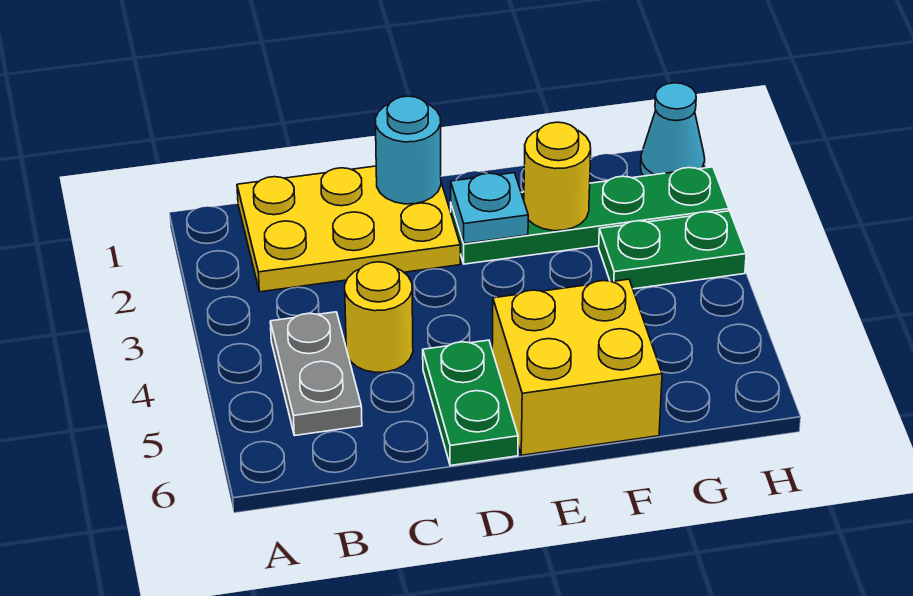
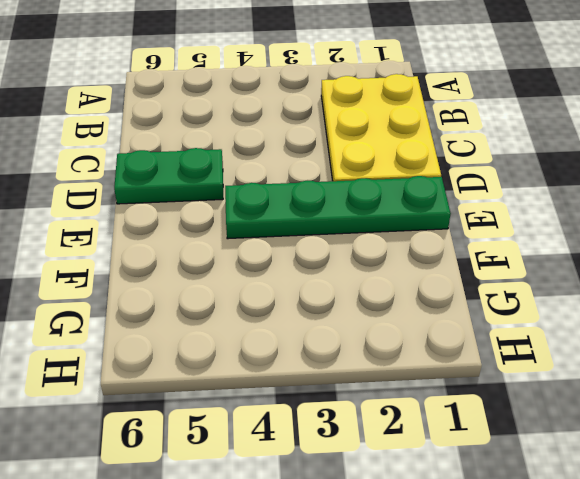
green 1x4 plate [225,176,451,239] -> green 1x4 plate turned to [451,167,729,264]
none -> grey 1x2 plate [270,312,362,435]
none -> yellow 1x1 round brick [345,262,413,372]

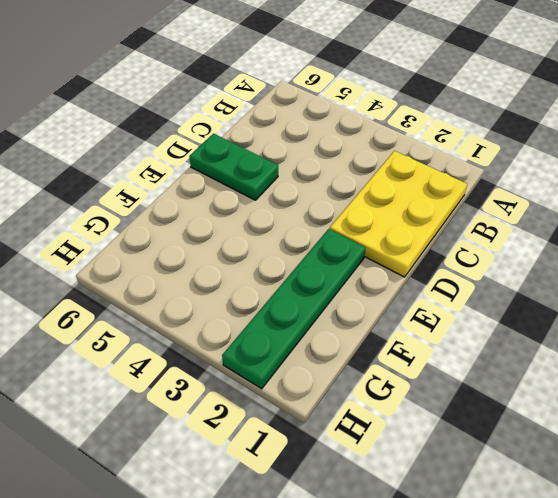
none -> grey 1x2 plate [270,312,362,435]
none -> yellow 1x1 round brick [345,262,413,372]

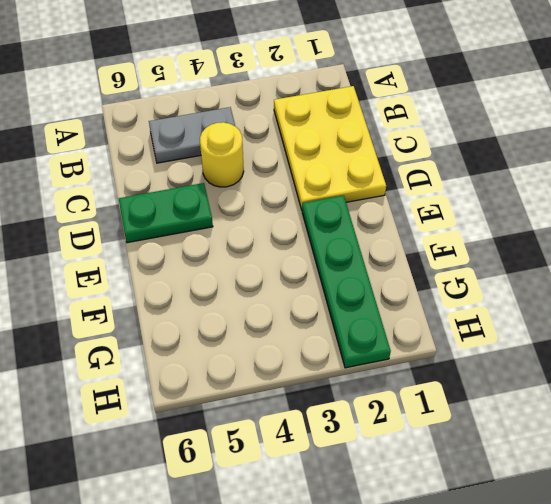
none -> yellow 2x2 brick [492,279,662,455]
none -> green 1x2 plate [599,211,746,289]

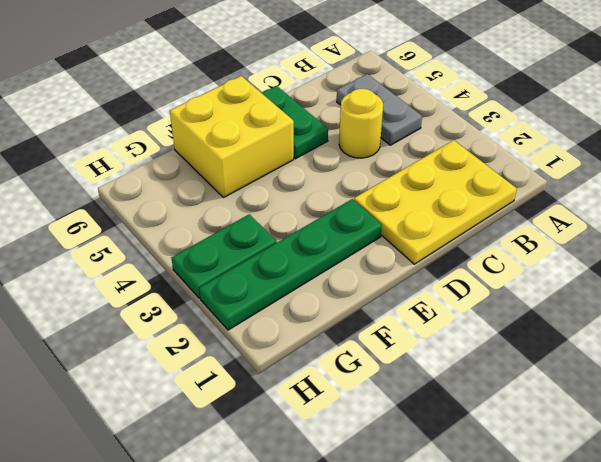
none -> cyan 1x1 cone [641,83,705,176]
none -> cyan 1x1 round brick [375,96,441,204]

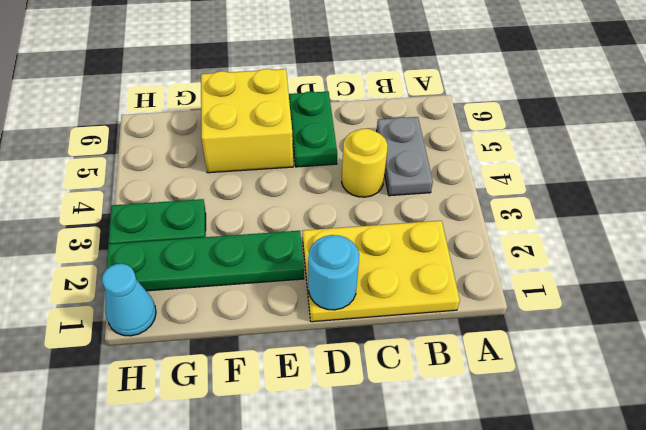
none -> cyan 1x1 plate [451,173,528,244]
none -> yellow 1x1 round brick [524,122,591,231]

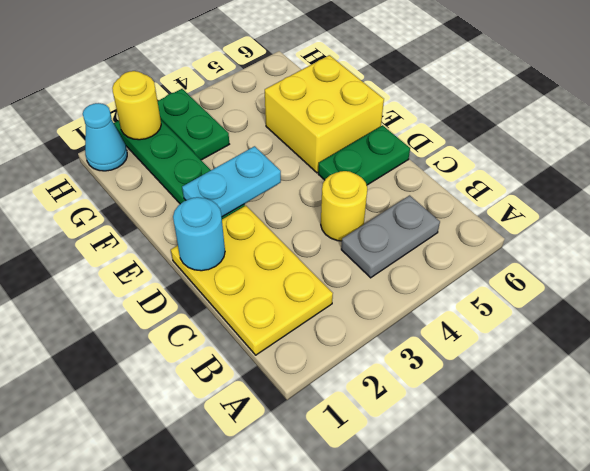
cyan 1x2 plate [182,146,281,217] -> cyan 1x1 plate [451,173,528,244]
yellow 1x1 round brick [112,71,161,140] -> yellow 1x1 round brick moved to [524,122,591,231]

